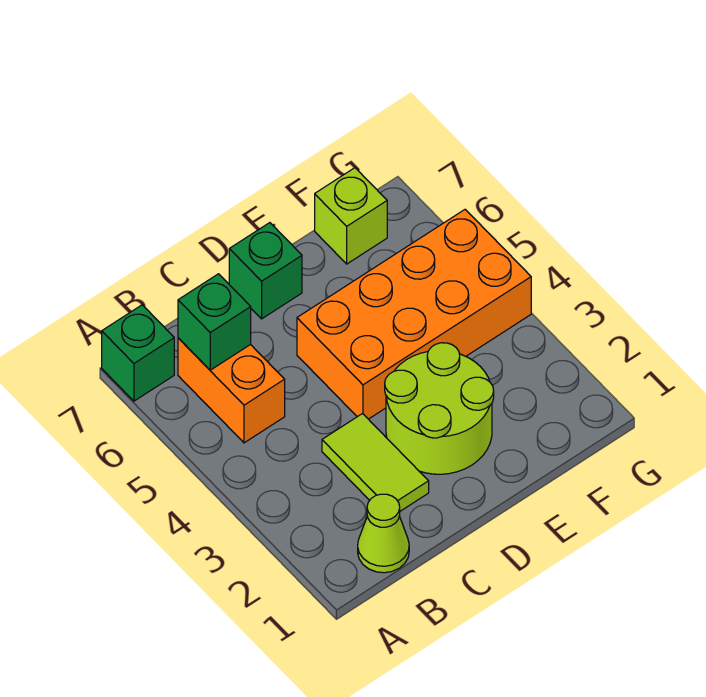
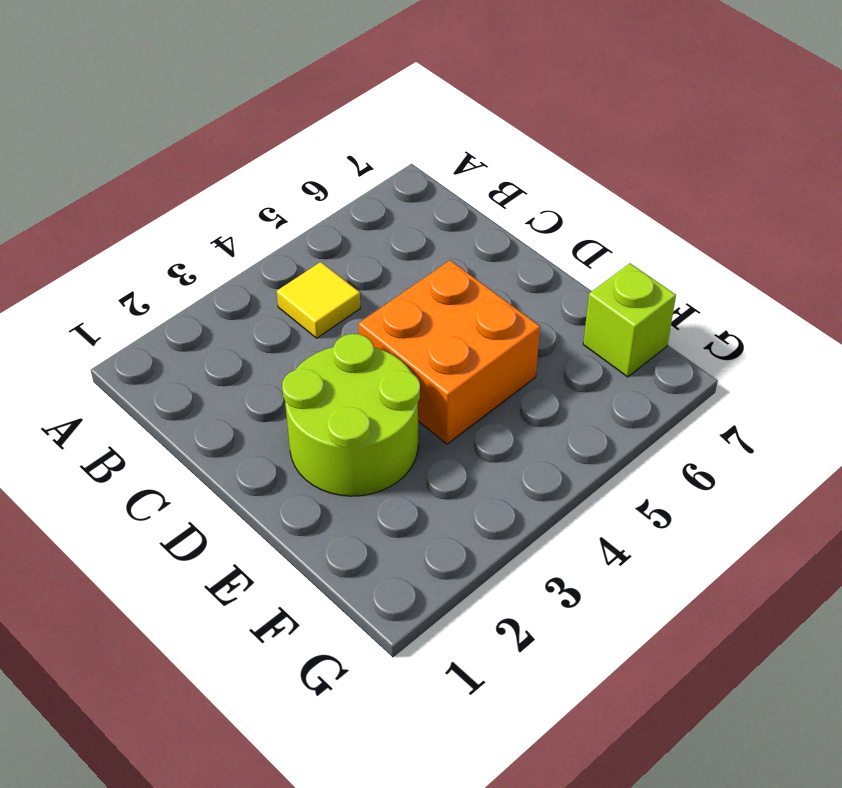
yellow 1x1 tile [277,262,360,338] -> none
orange 2x2 brick [358,260,540,444] -> orange 2x4 brick [297,209,531,419]
none -> green 1x1 brick [102,305,174,401]
none -> lime 1x1 cone [358,494,409,573]

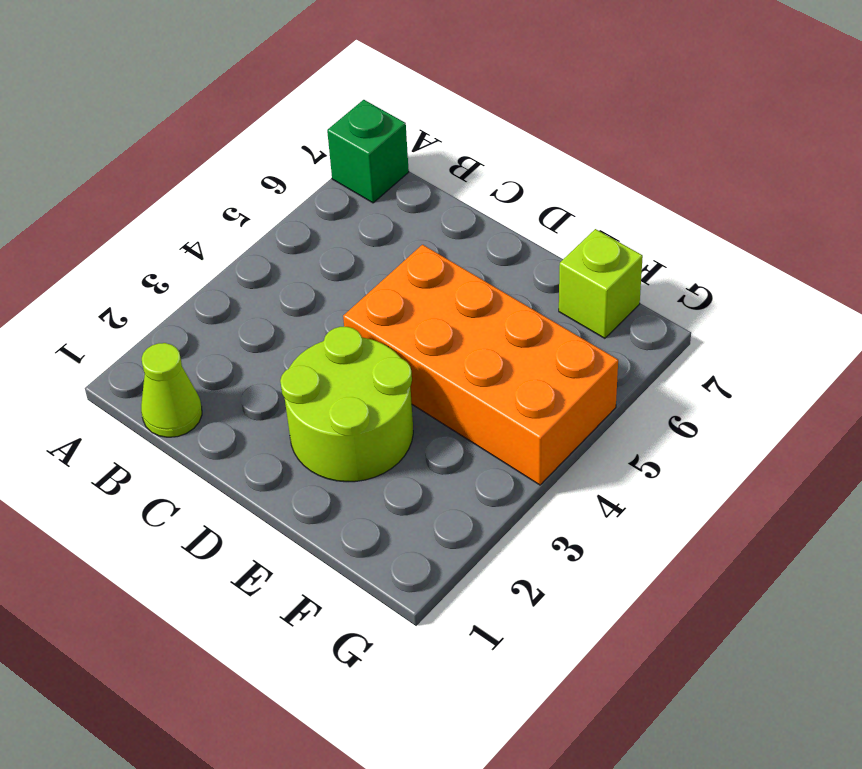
none -> orange 1x2 brick [178,338,285,443]
none -> lime 1x2 tile [322,414,429,511]

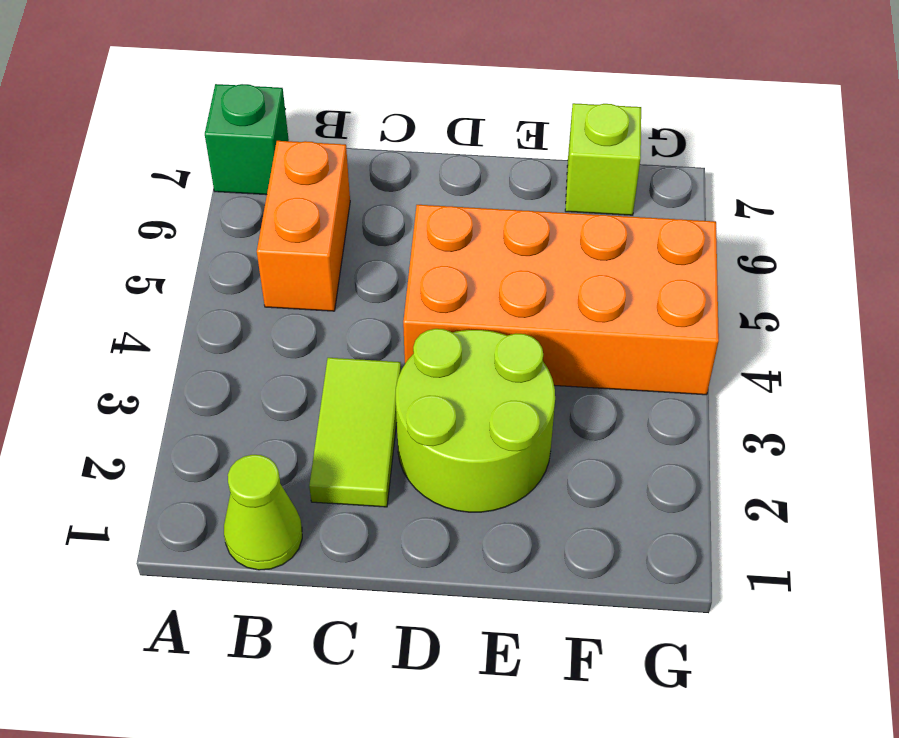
none -> green 1x1 brick [229,223,302,319]
none -> green 1x1 brick [178,274,251,370]

